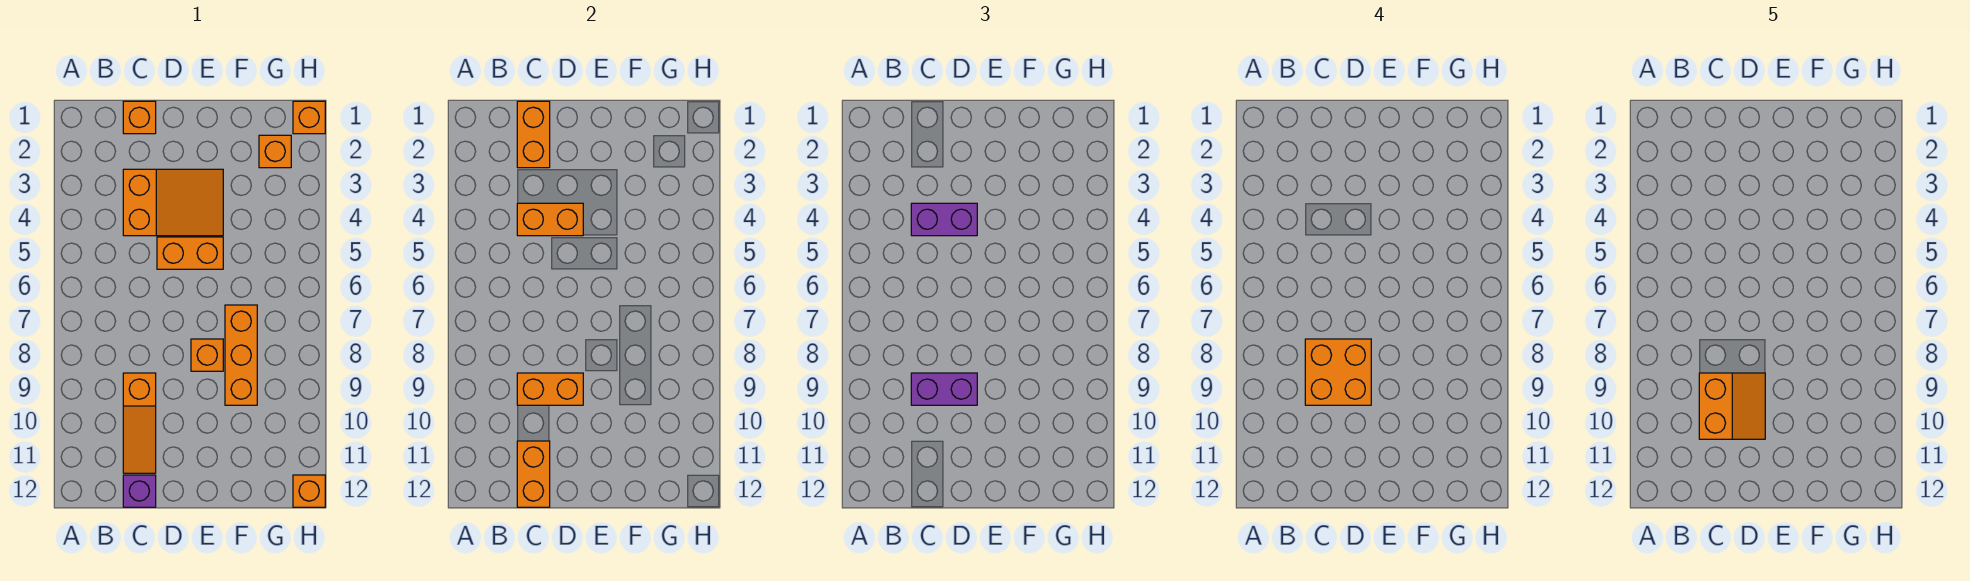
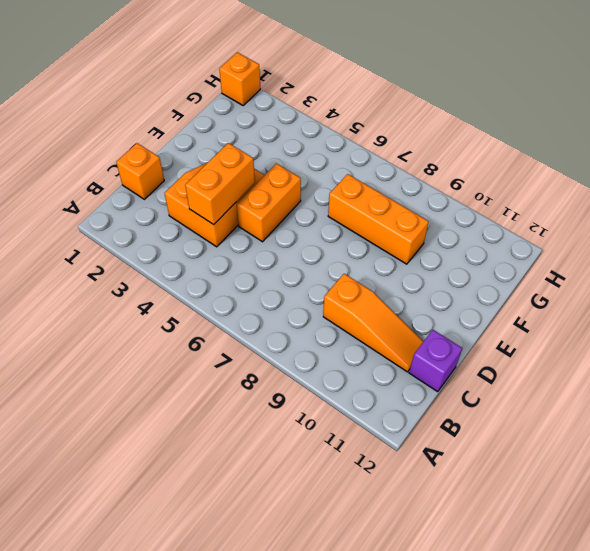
none -> orange 1x1 brick [191,339,223,371]
none -> orange 1x1 brick [259,135,291,168]
none -> orange 1x1 brick [293,475,325,507]

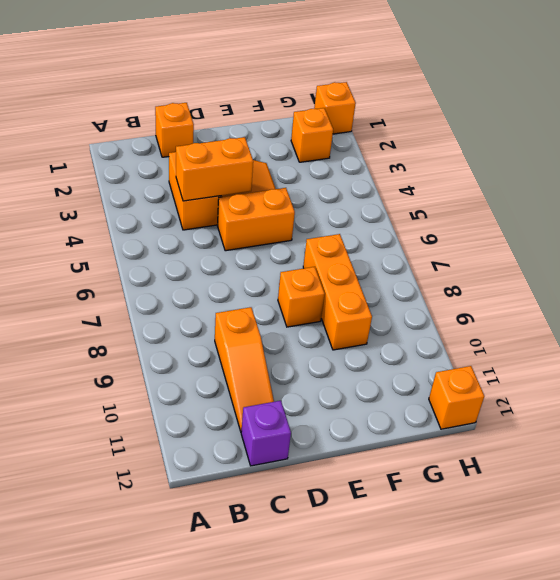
none -> orange 1x2 brick [517,101,550,168]
none -> orange 1x2 brick [517,373,583,405]
none -> orange 1x2 brick [517,441,550,507]

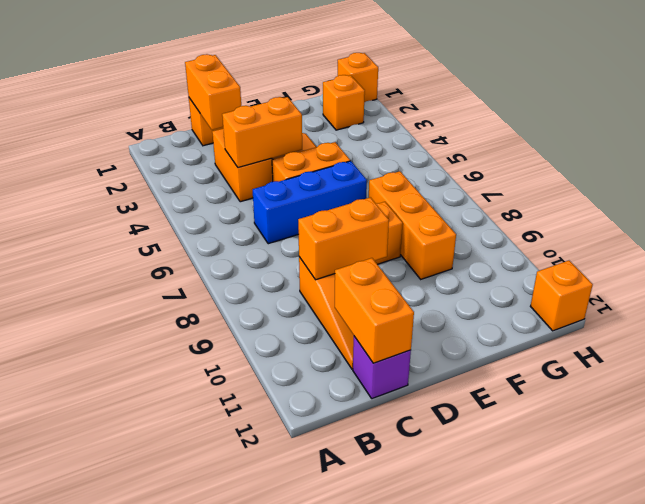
blue 1x3 brick [253,161,367,244] -> none
none -> purple 1x2 brick [911,203,977,236]
none -> purple 1x2 brick [911,373,977,405]
none -> orange 2x2 brick [1305,339,1371,405]

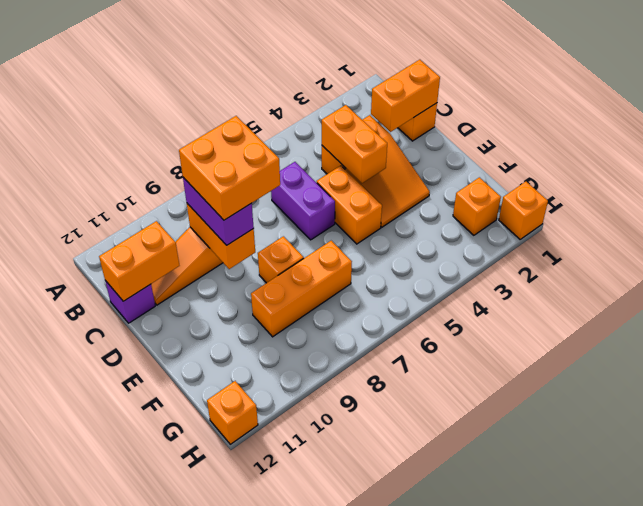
purple 1x2 brick [271,162,335,240] -> purple 1x2 brick moved to [911,203,977,236]
none -> orange 2x2 slope [1699,373,1765,439]

